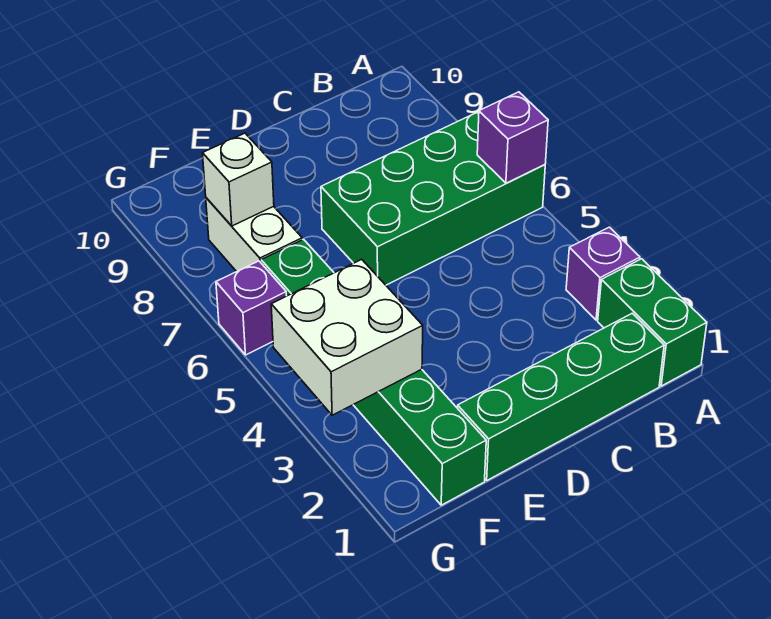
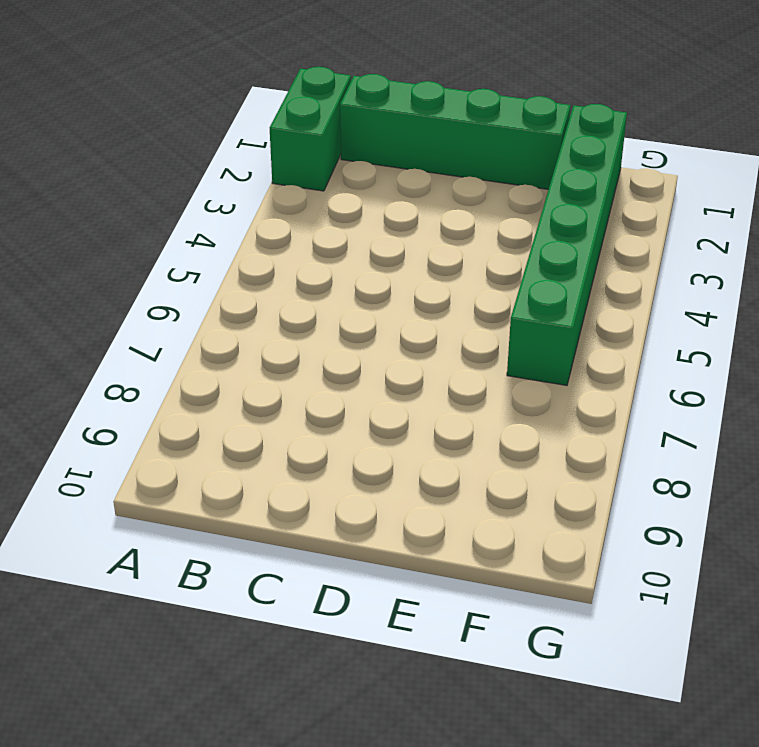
none -> purple 1x1 brick [566,227,640,320]
none -> green 2x4 brick [321,112,545,285]

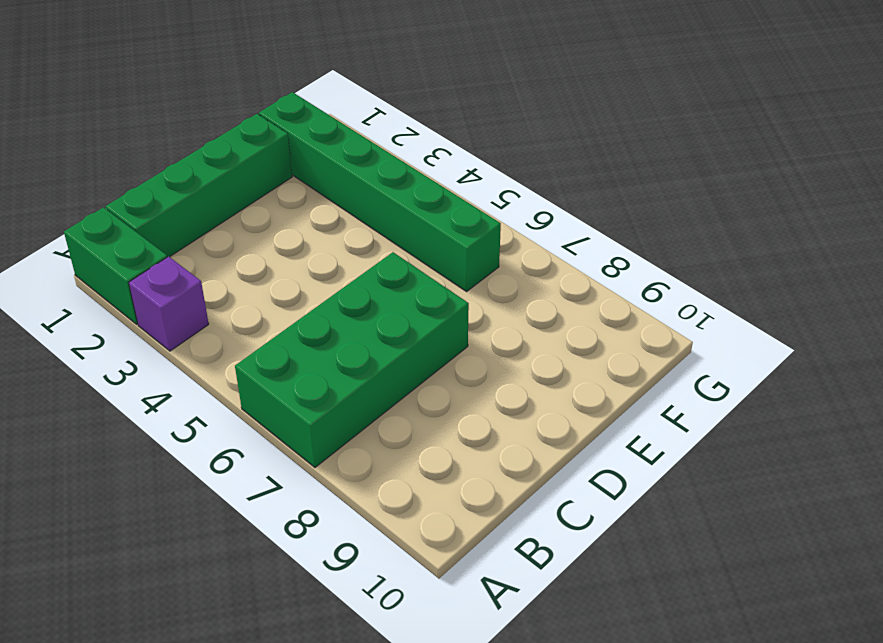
none -> white 1x2 brick [206,198,303,272]
none -> purple 1x1 brick [216,261,286,355]

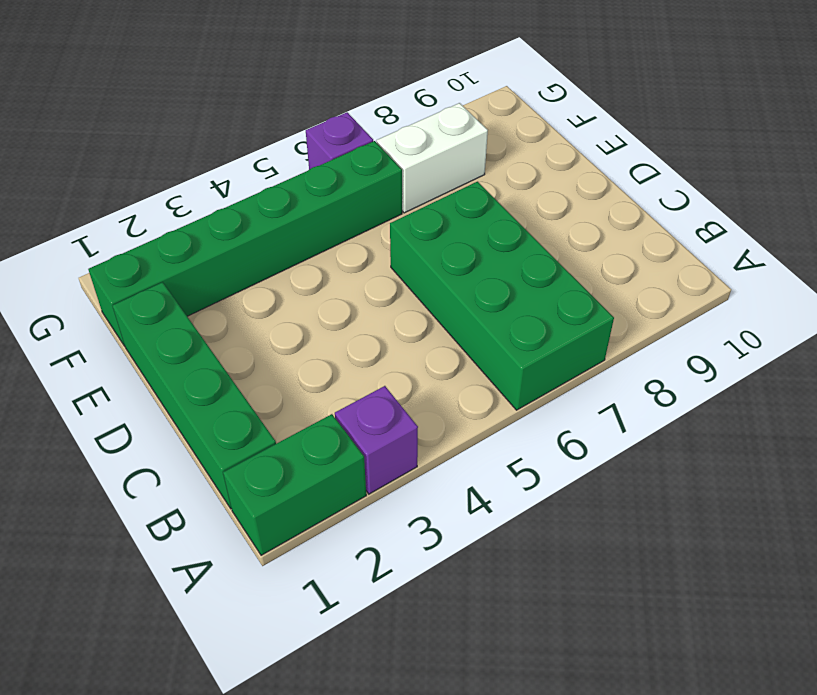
none -> purple 1x1 brick [477,92,548,183]
none -> white 2x2 brick [271,259,423,415]

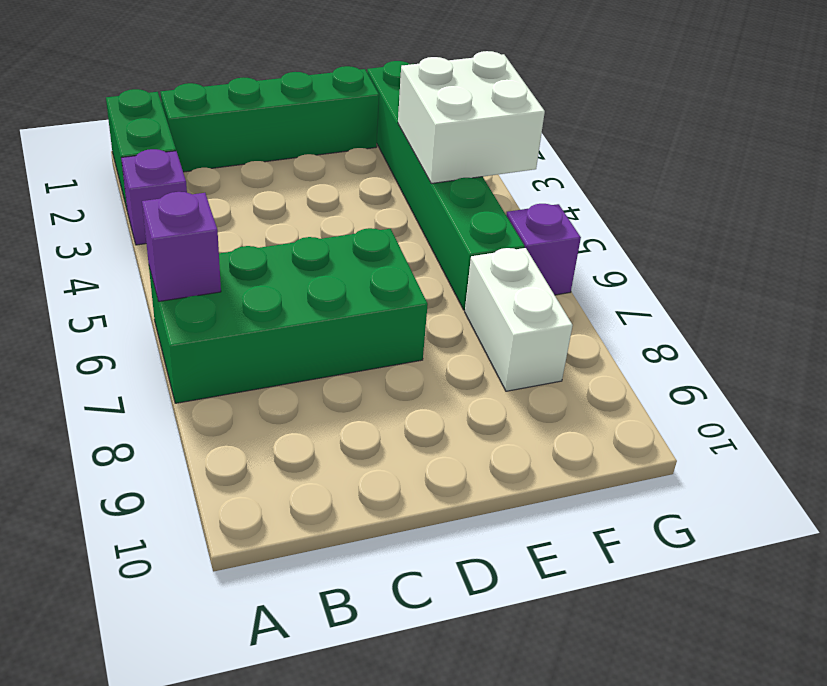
none -> white 1x1 brick [203,133,274,226]

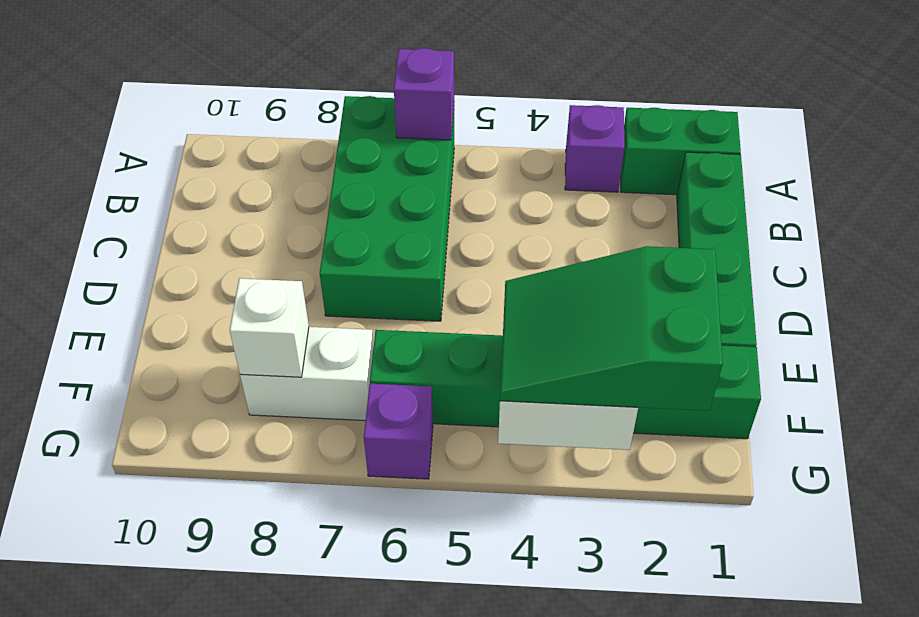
green 2x3 slope [500,246,723,411] -> none

